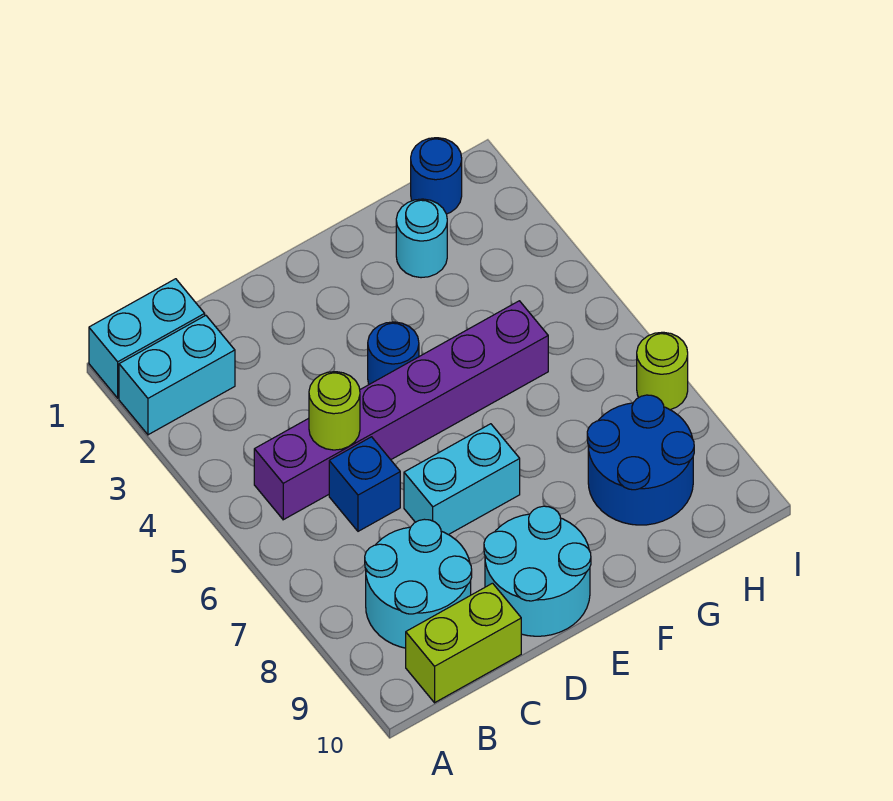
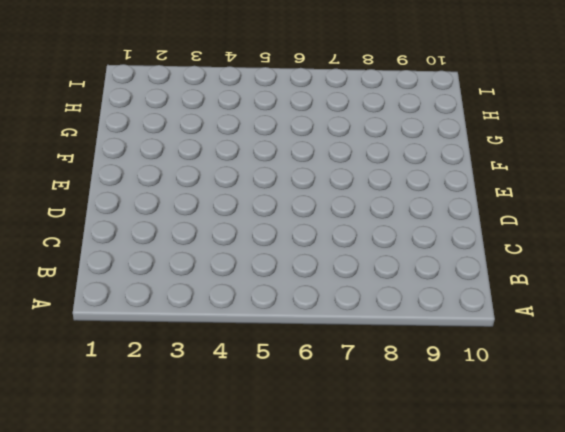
none -> cyan 1x2 brick [89,279,205,398]
none -> cyan 1x2 brick [119,315,235,435]
none -> purple 1x6 brick [254,301,548,520]

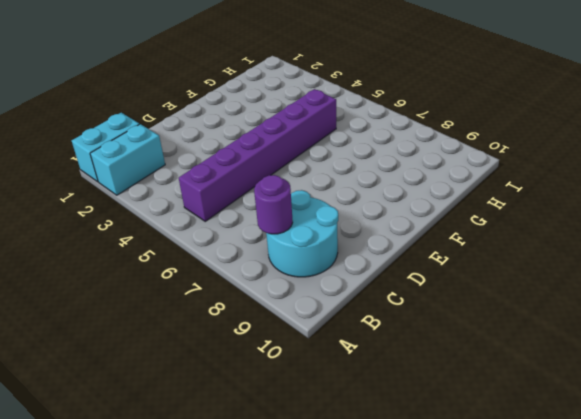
purple 1x1 round brick [254,175,293,234] -> none
none -> lime 1x2 brick [406,583,521,703]
none -> blue 1x1 brick [329,437,400,531]
none -> cyan 1x2 brick [404,424,520,535]

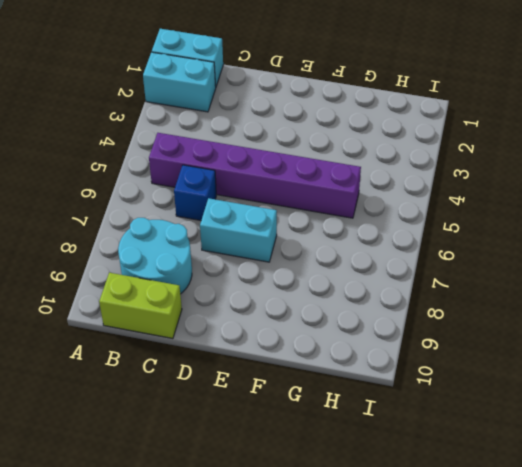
none -> cyan 2x2 round brick [484,506,591,636]
none -> blue 1x1 round brick [368,322,419,384]
none -> cyan 1x1 round brick [396,199,447,278]

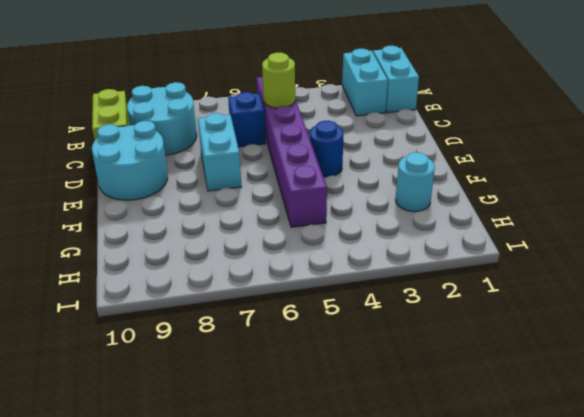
none -> blue 2x2 round brick [587,395,694,525]
none -> blue 1x1 round brick [411,138,462,214]
none -> lime 1x1 round brick [637,332,688,410]

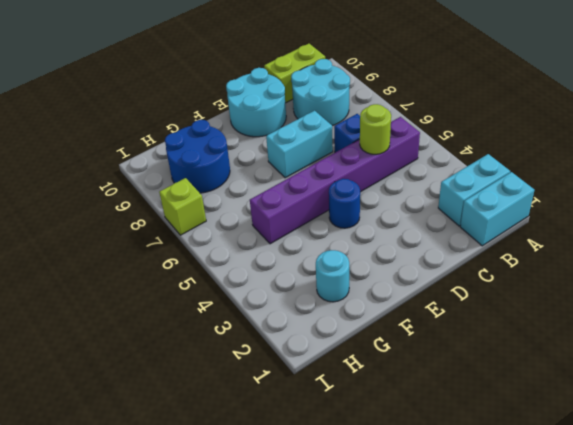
lime 1x1 brick [159,178,206,235] -> lime 1x1 round brick [637,332,688,410]
none -> blue 1x1 round brick [411,138,462,214]

